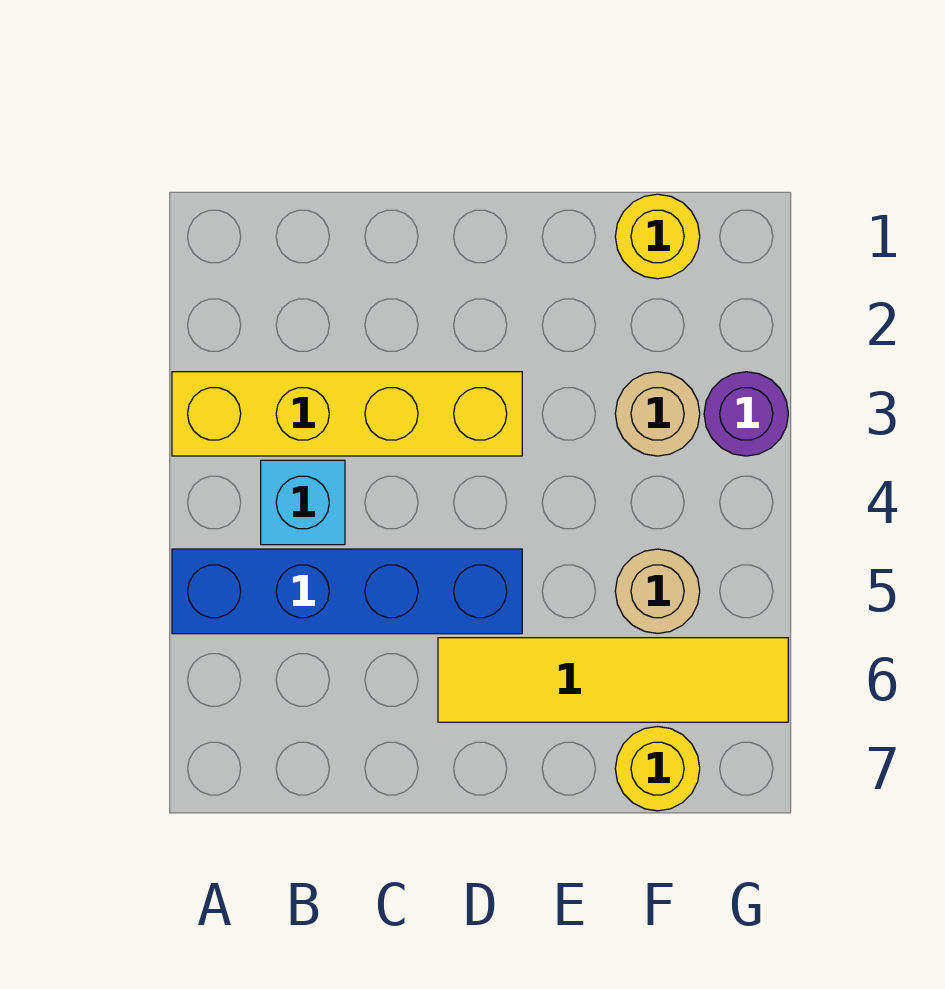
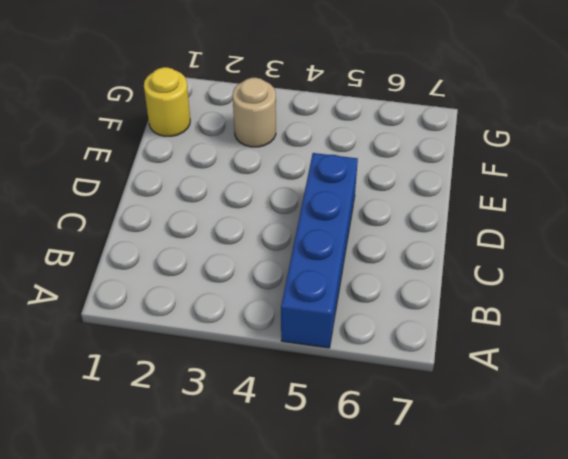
none -> yellow 1x4 brick [172,372,522,456]
none -> cyan 1x1 brick [261,460,345,545]

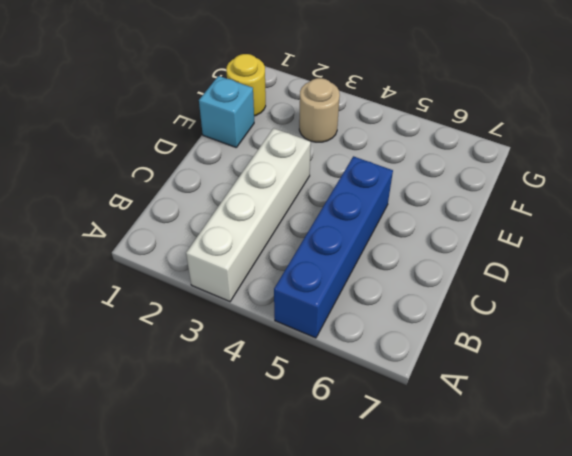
white 1x4 brick [186,128,311,302] -> yellow 1x4 brick [172,372,522,456]
cyan 1x1 brick [199,76,254,148] -> cyan 1x1 brick moved to [261,460,345,545]
none -> yellow 1x4 tile [438,638,788,722]
none -> tan 1x1 round brick [615,549,700,633]

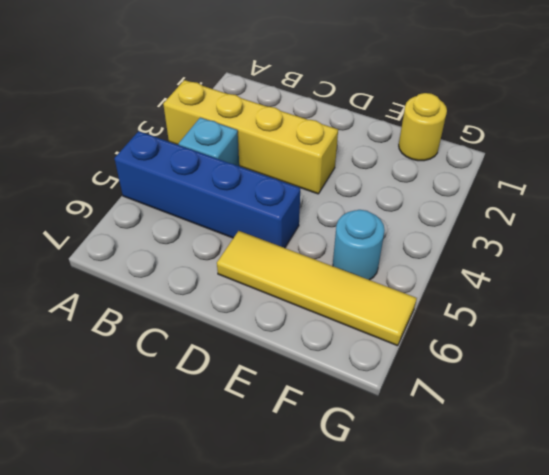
cyan 1x1 round brick [333,210,385,280] -> tan 1x1 round brick [615,549,700,633]
none -> tan 1x1 round brick [615,372,700,456]
none -> yellow 1x1 round brick [615,727,700,811]

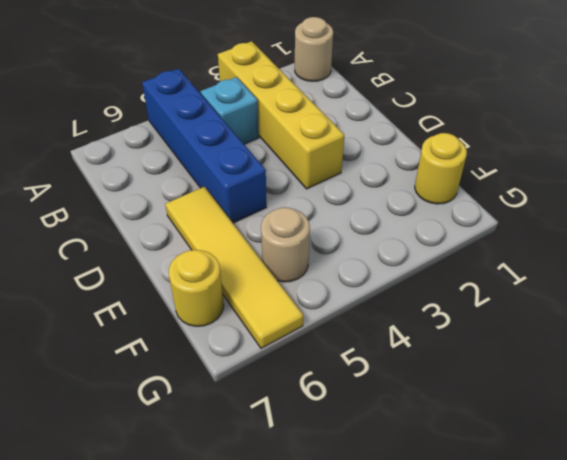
tan 1x1 round brick [295,17,333,81] -> tan 1x1 round brick moved to [615,372,700,456]
none -> purple 1x1 round brick [704,372,788,456]

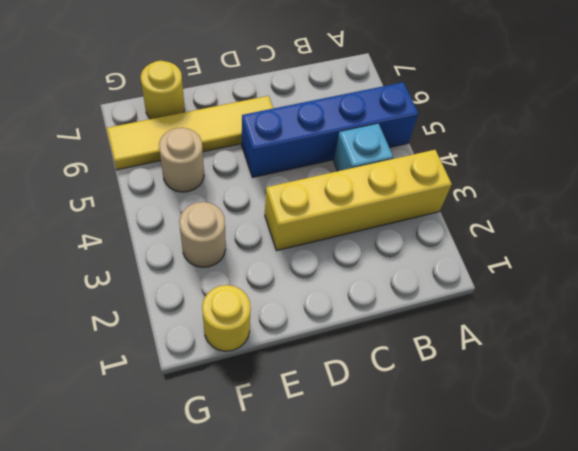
none -> purple 1x1 round brick [704,372,788,456]

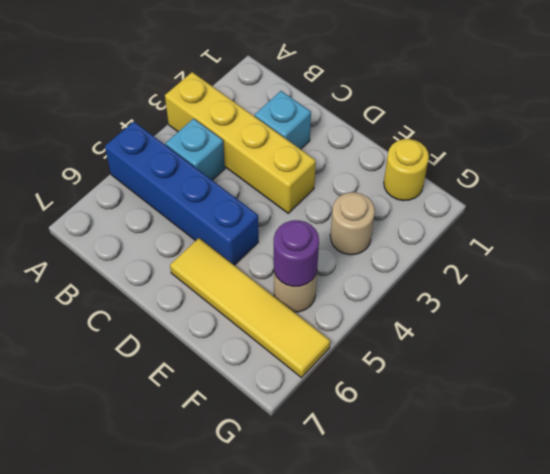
cyan 1x1 brick [255,91,311,149] -> none
purple 1x1 round brick [274,220,319,287] -> purple 1x1 round brick moved to [704,372,788,456]
none -> yellow 1x1 round brick [615,727,700,811]

